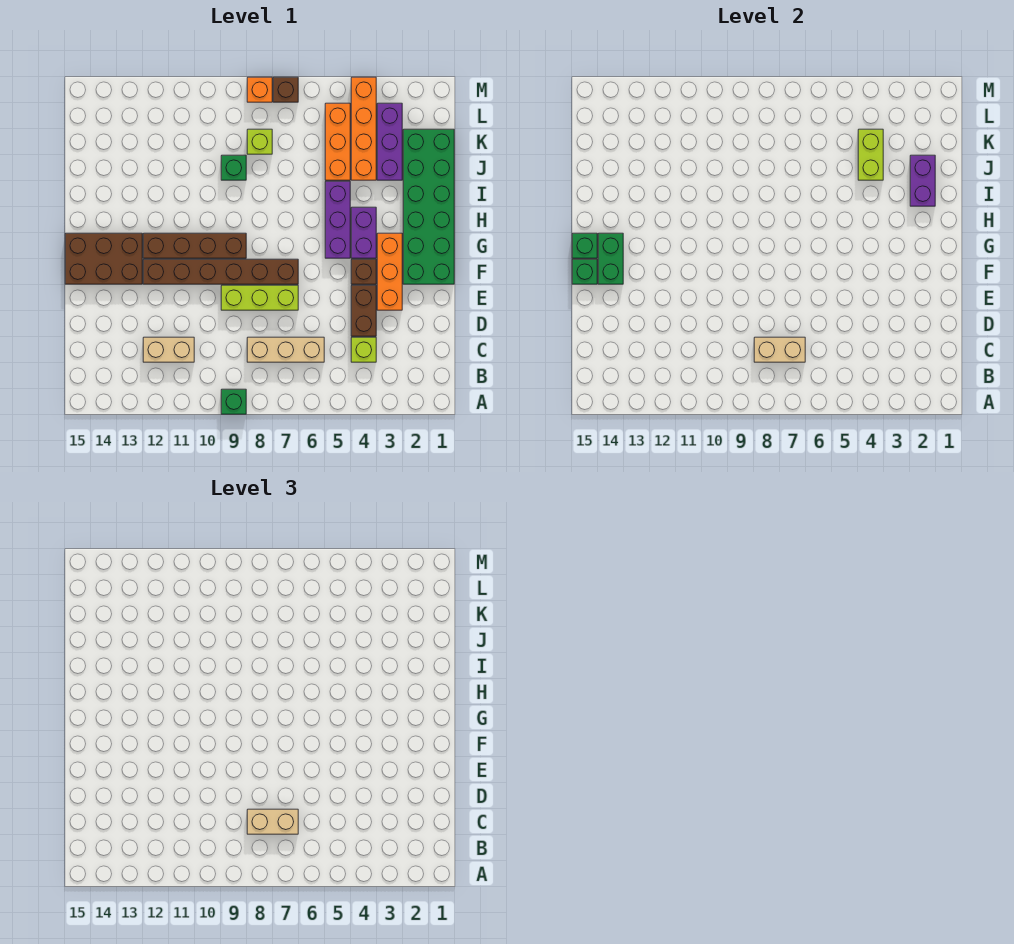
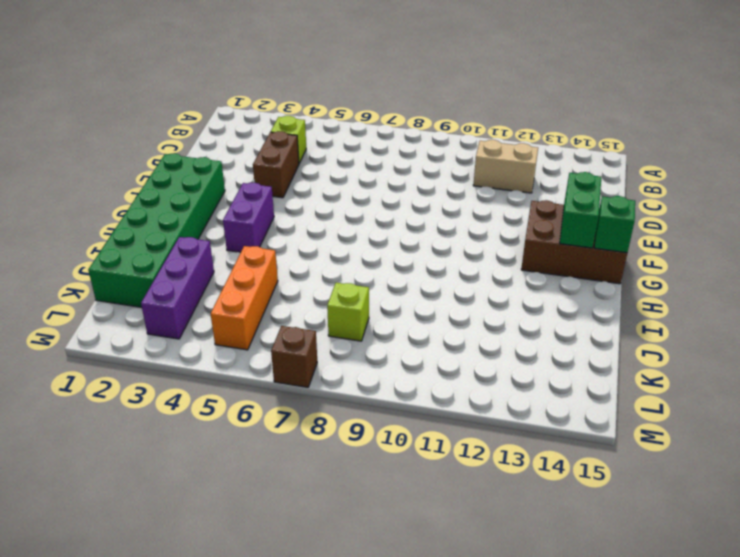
none -> green 1x1 brick [221,389,246,414]
none -> tan 1x3 brick [247,337,324,362]
none -> orange 1x3 brick [377,233,402,310]

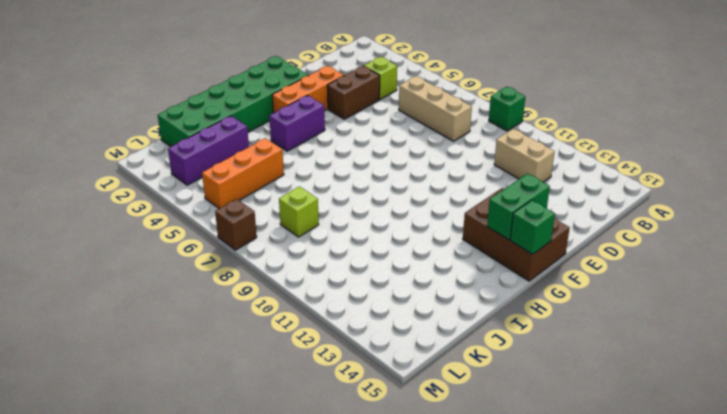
none -> lime 1x3 brick [221,285,298,310]
none -> brown 1x1 brick [351,259,376,284]
none -> brown 1x6 brick [143,259,298,284]

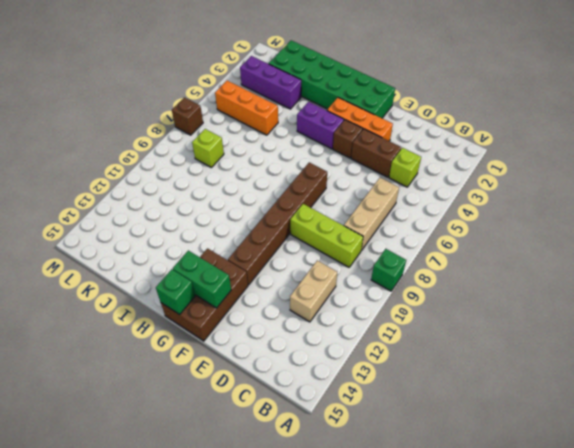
lime 1x3 brick [290,204,363,267] -> lime 1x3 brick turned to [221,285,298,310]
none -> purple 1x3 brick [325,181,350,258]
none -> brown 1x4 brick [143,233,246,258]
none -> orange 1x4 brick [351,77,376,180]

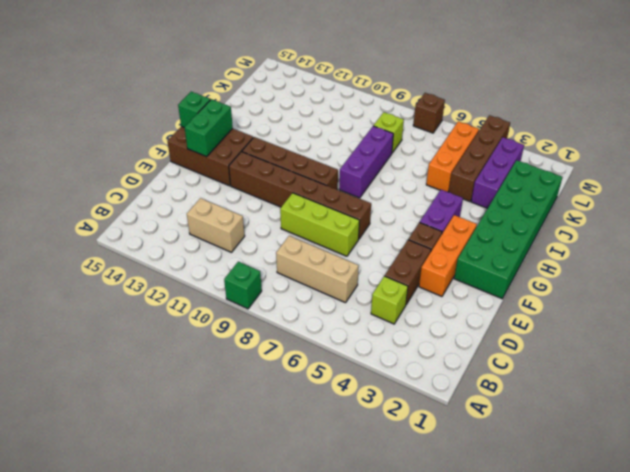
purple 1x3 brick [339,126,393,198] -> purple 1x3 brick moved to [325,181,350,258]
brown 1x4 brick [449,115,510,202] -> orange 1x4 brick [351,77,376,180]
none -> green 1x1 brick [221,155,246,180]
none -> orange 1x1 brick [247,77,272,102]
none -> tan 1x2 brick [754,337,805,362]

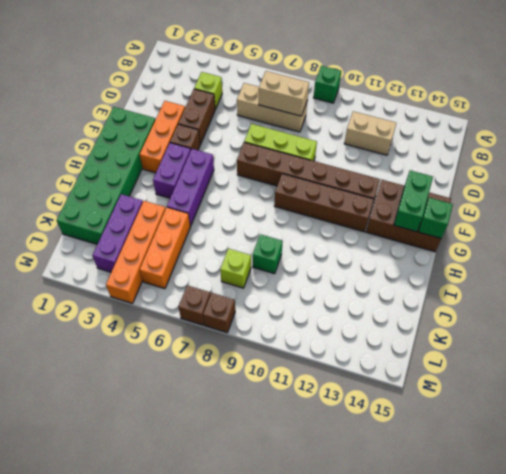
brown 1x1 brick [203,293,235,333] -> orange 1x1 brick [247,77,272,102]
none -> green 1x1 brick [572,259,597,284]
none -> purple 1x2 brick [910,155,935,206]
none -> lime 1x2 brick [858,129,883,180]

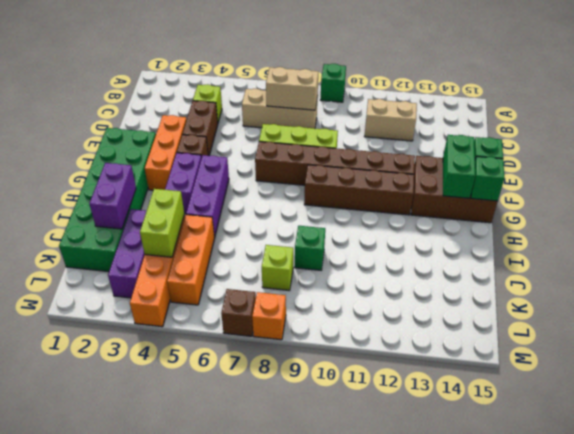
none -> tan 1x2 brick [247,809,298,834]

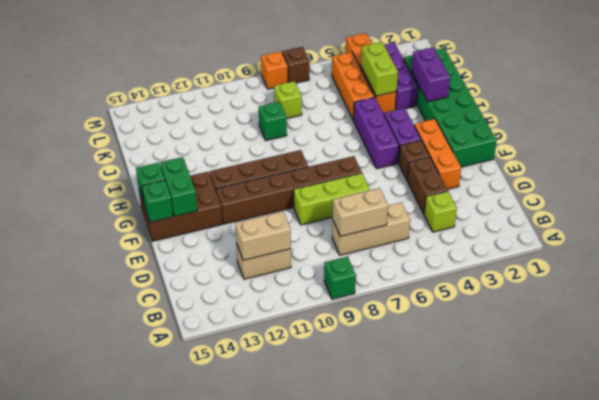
tan 1x2 brick [235,211,291,260] -> tan 1x2 brick moved to [247,809,298,834]

